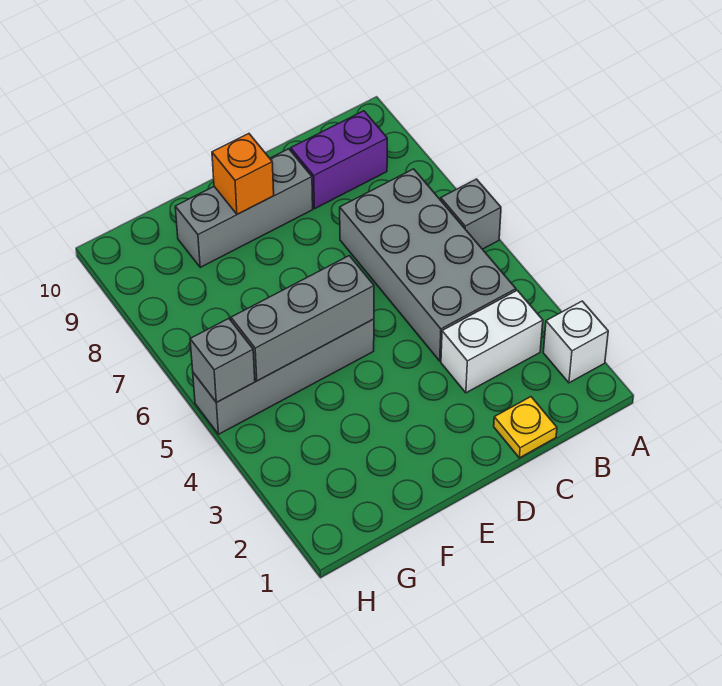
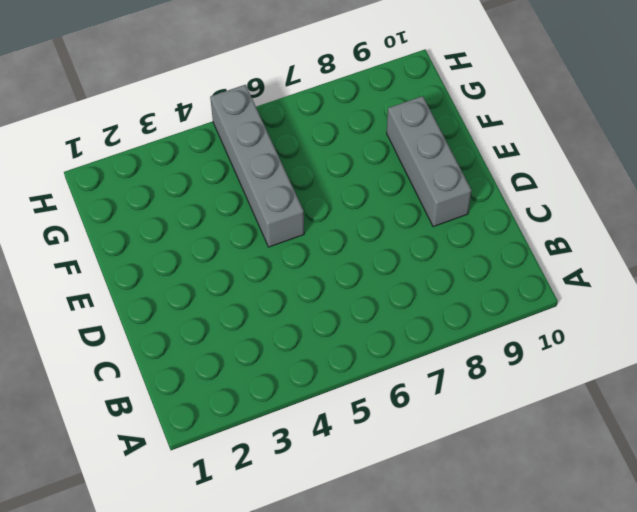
none -> white 1x1 brick [543,301,608,383]
none -> grey 1x1 brick [441,179,501,249]

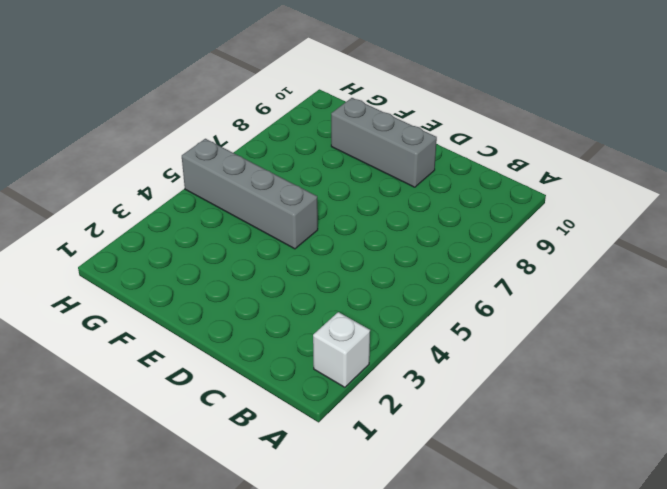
none -> grey 1x1 brick [441,179,501,249]
none -> white 1x2 brick [441,290,543,393]

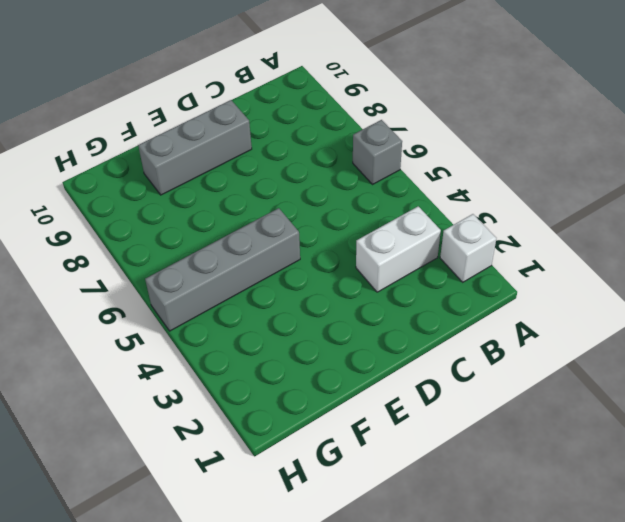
none -> grey 2x4 brick [340,169,516,361]
none -> purple 1x2 brick [291,111,387,209]

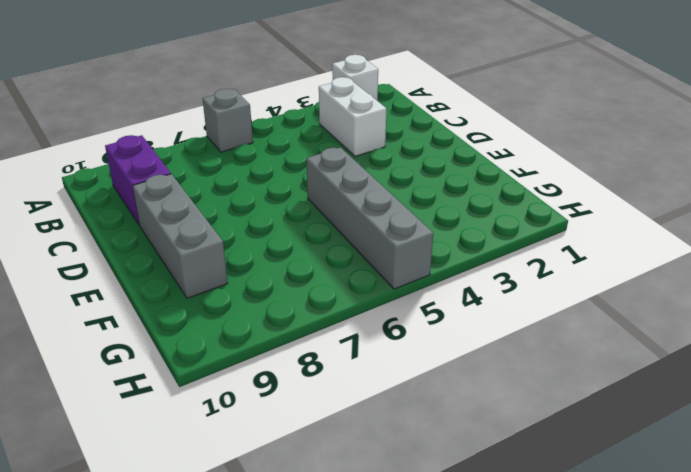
none -> grey 2x4 brick [340,169,516,361]
none -> yellow 1x1 plate [494,397,557,458]

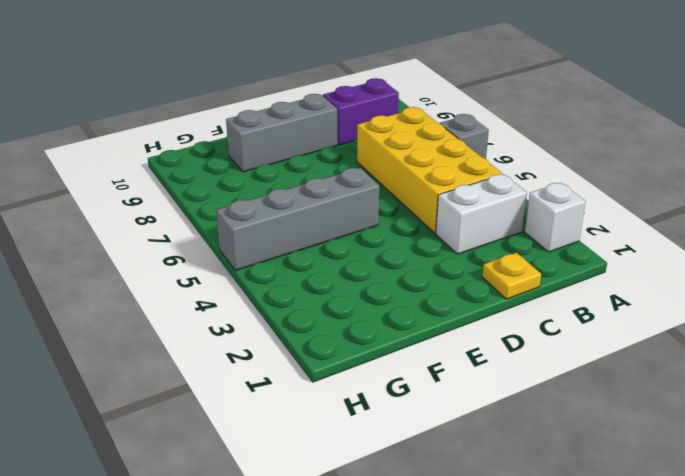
yellow 2x4 brick [357,107,503,233] -> grey 2x4 brick [340,169,516,361]
none -> grey 1x3 brick [231,256,374,381]
none -> orange 1x1 brick [212,134,274,214]

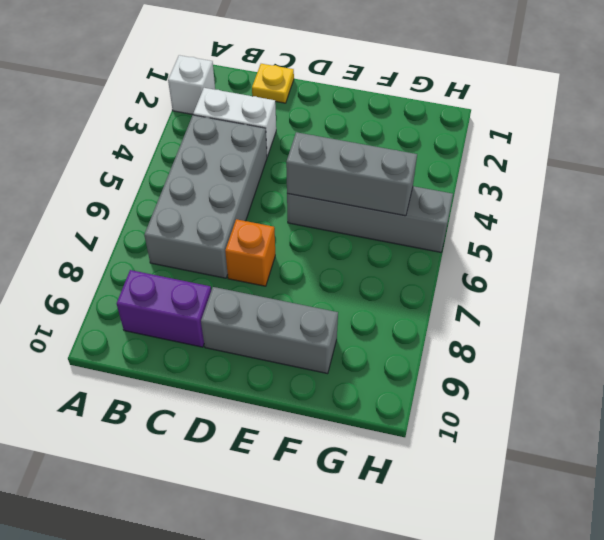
orange 1x1 brick [225,219,275,286] -> orange 1x1 brick moved to [212,134,274,214]
none -> grey 1x1 brick [441,179,501,249]
none -> grey 1x1 brick [190,319,255,402]

